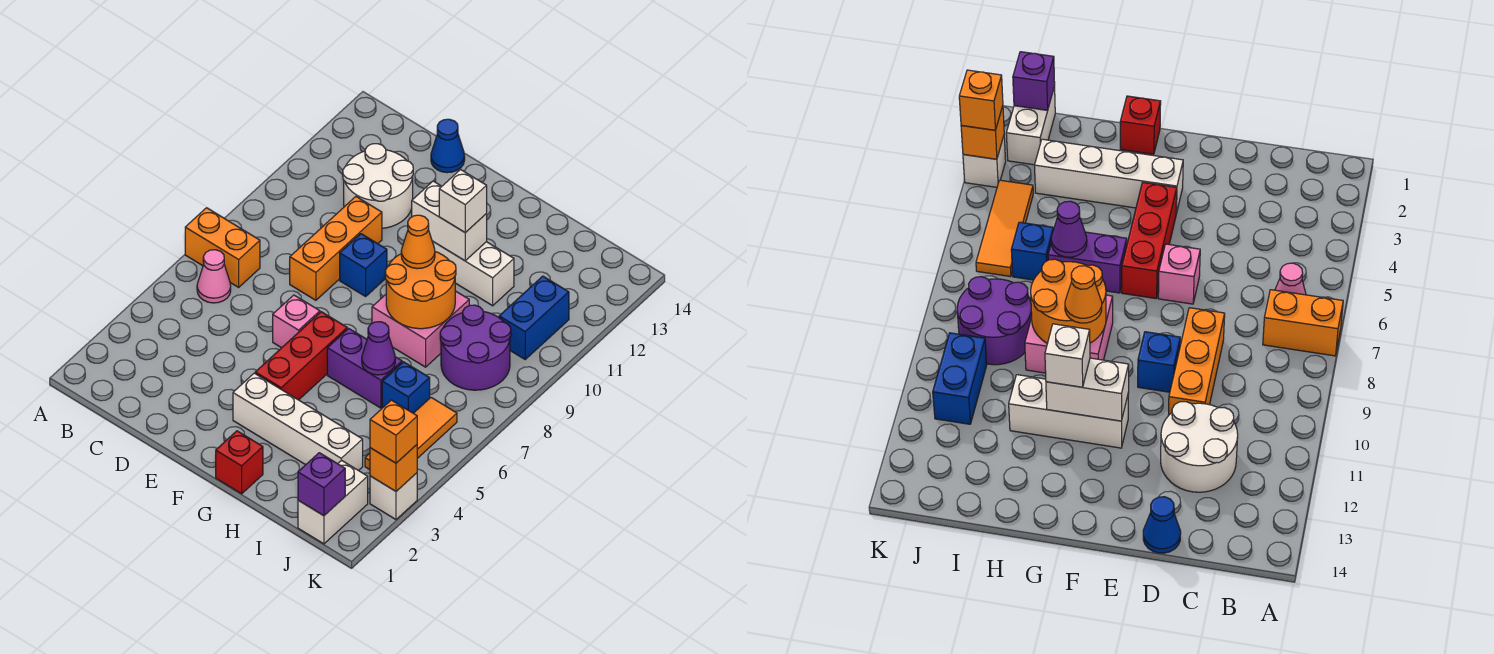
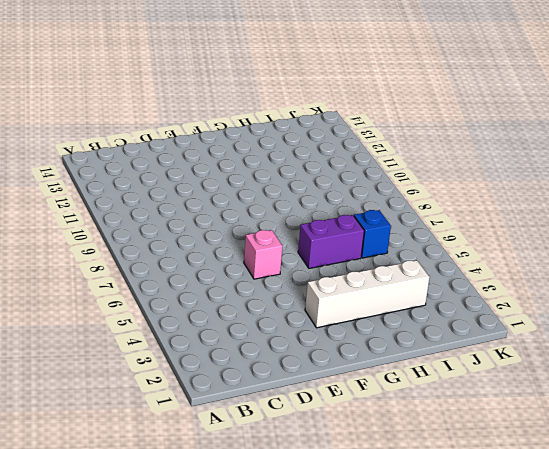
none -> orange 1x2 brick [185,208,260,287]
none -> pink 1x1 cone [197,250,231,303]
none -> white 2x2 round brick [343,144,413,228]

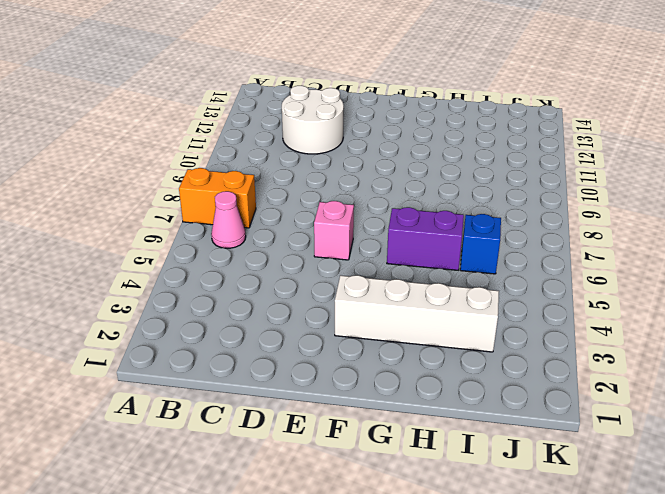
none -> orange 1x3 brick [290,197,382,300]
none -> blue 1x1 cone [431,119,465,173]
none -> blue 1x1 brick [340,234,387,296]

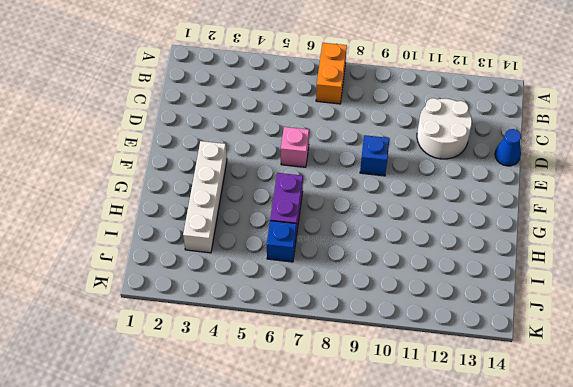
none -> pink 1x1 cone [197,250,231,303]
none -> orange 1x3 brick [290,197,382,300]
none -> red 1x3 brick [255,312,347,400]

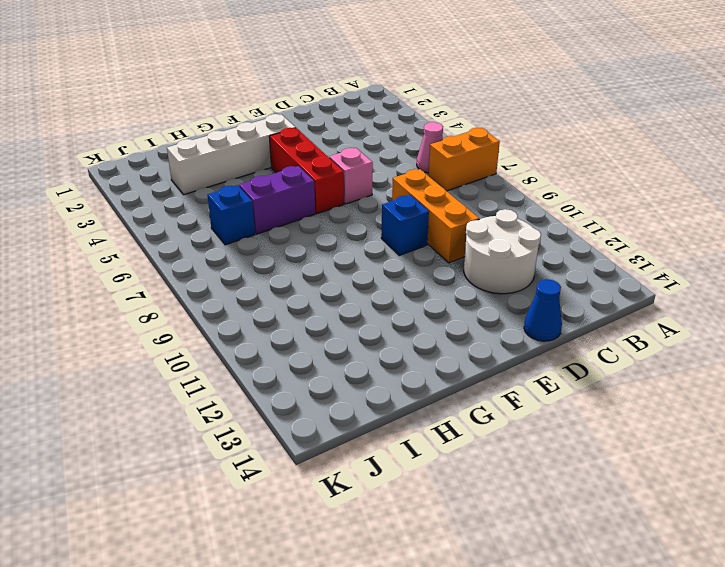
none -> white 1x3 brick [432,241,514,306]
none -> red 1x1 brick [216,431,263,494]
none -> pink 2x2 brick [372,291,469,367]

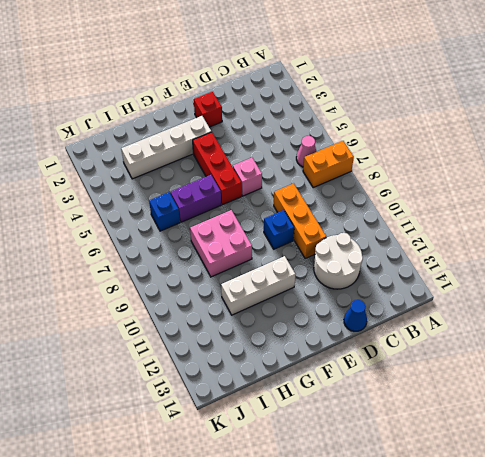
red 1x1 brick [194,91,222,127] -> red 1x1 brick moved to [216,431,263,494]
none -> purple 2x2 round brick [440,305,511,390]
none -> white 1x2 brick [298,460,368,544]
none -> orange 1x3 tile [365,398,457,470]

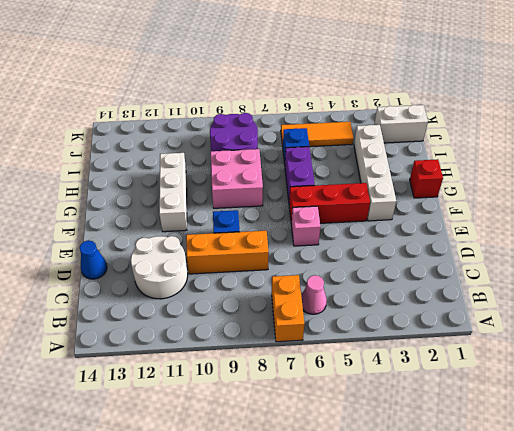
none -> blue 1x2 brick [499,276,569,359]
none -> white 1x1 brick [370,473,417,520]
none -> white 1x2 brick [412,181,487,261]

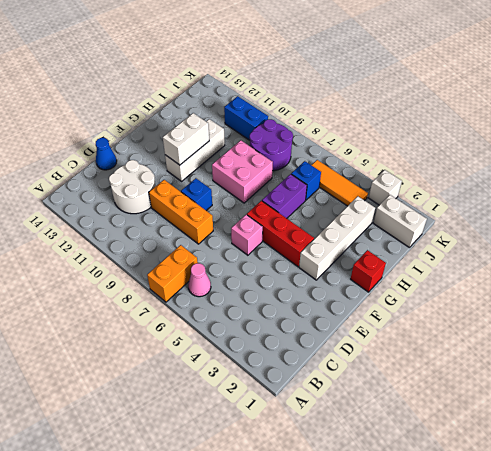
none -> orange 2x2 round brick [385,252,456,329]
none -> purple 1x1 cone [362,322,395,375]
none -> purple 1x1 brick [298,453,345,516]

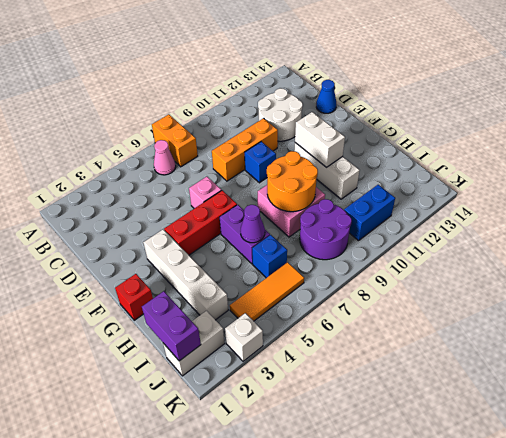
purple 1x2 brick [142,291,201,361] -> purple 1x1 brick [298,453,345,516]
none -> orange 1x1 brick [370,445,417,491]
none -> orange 1x1 cone [401,215,435,269]
none -> white 1x1 brick [439,170,487,233]

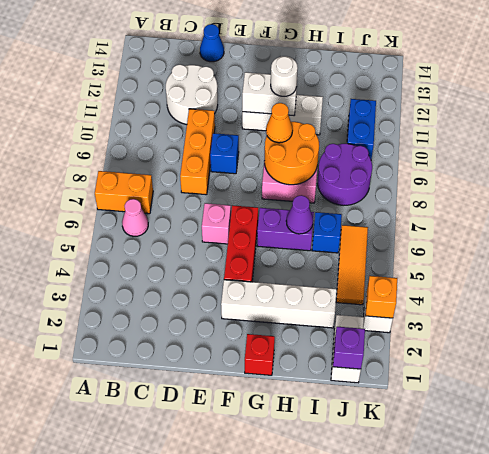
white 1x1 round brick [271,56,298,96] -> white 1x1 brick [439,170,487,233]
none -> orange 1x1 brick [370,400,417,463]

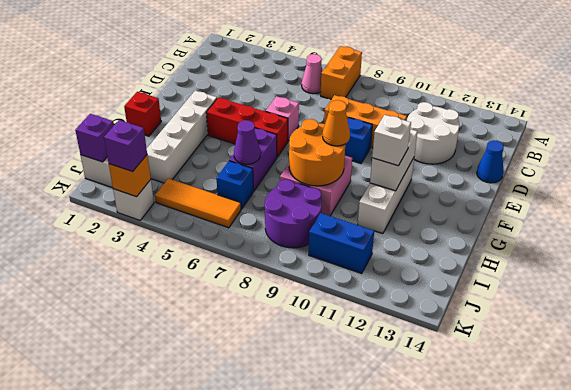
purple 1x1 brick [104,120,147,171] -> orange 1x1 brick [370,400,417,463]

